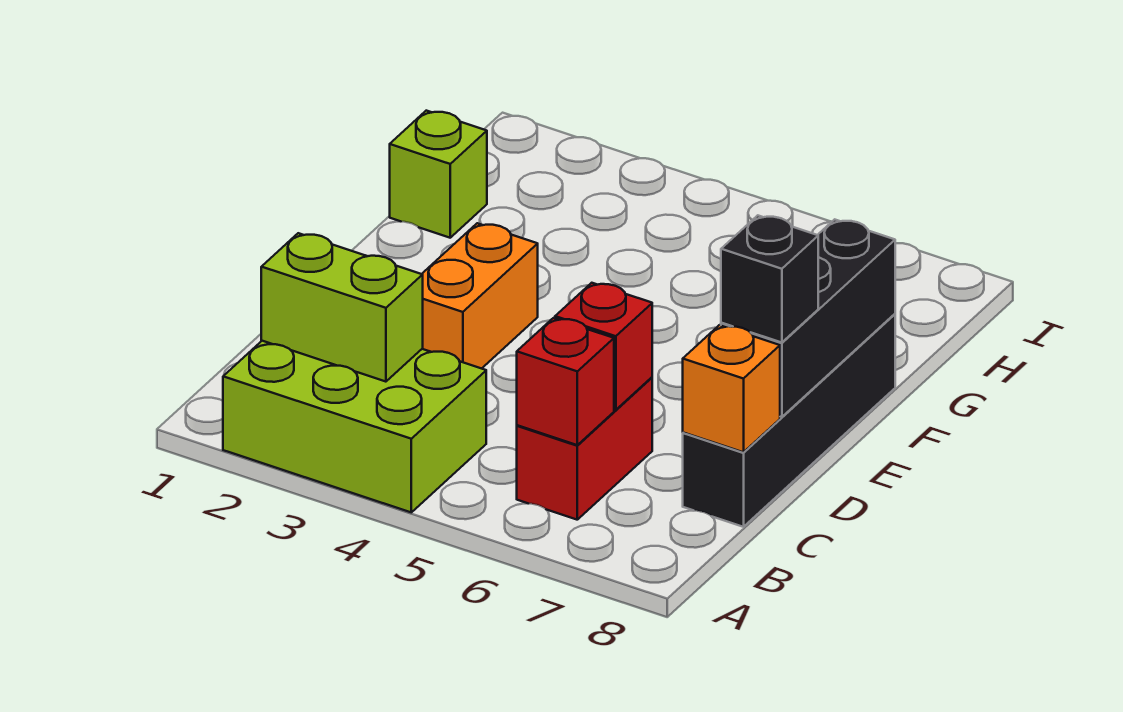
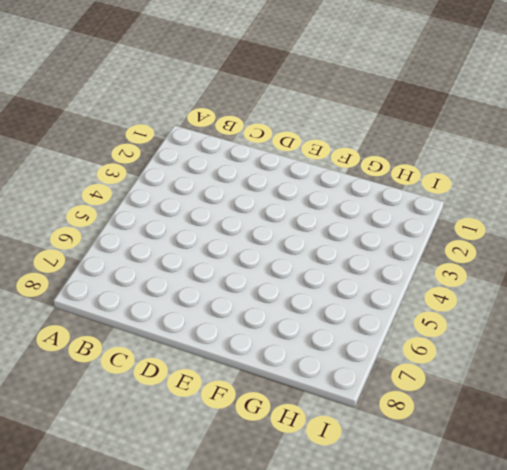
none -> lime 2x3 brick [223,341,486,512]
none -> red 1x2 brick [517,377,652,520]

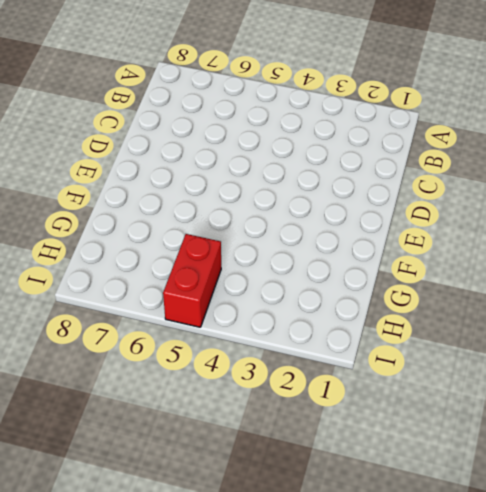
red 1x2 brick [163,234,221,327] -> red 1x2 brick moved to [517,377,652,520]
none -> lime 2x3 brick [223,341,486,512]
none -> black 1x4 brick [683,314,895,527]

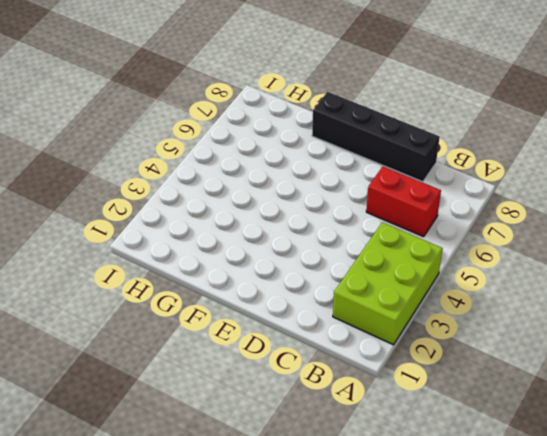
none -> orange 1x2 brick [422,223,538,369]
none -> lime 1x1 brick [390,111,487,238]

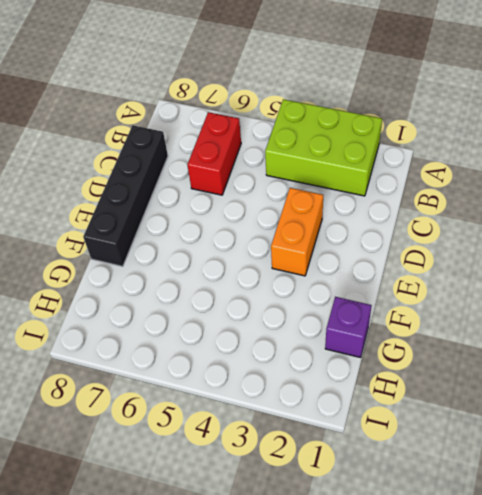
purple 1x1 brick [325,297,372,357] -> lime 1x1 brick [390,111,487,238]
none -> lime 1x2 brick [261,233,423,382]
none -> red 1x1 brick [517,318,614,445]

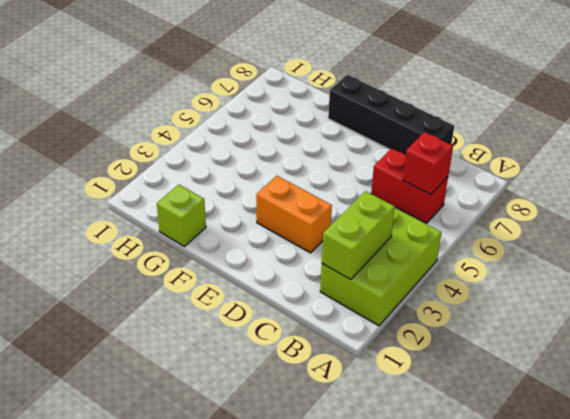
none -> red 1x1 brick [555,283,652,410]
none -> orange 1x1 brick [683,325,780,452]

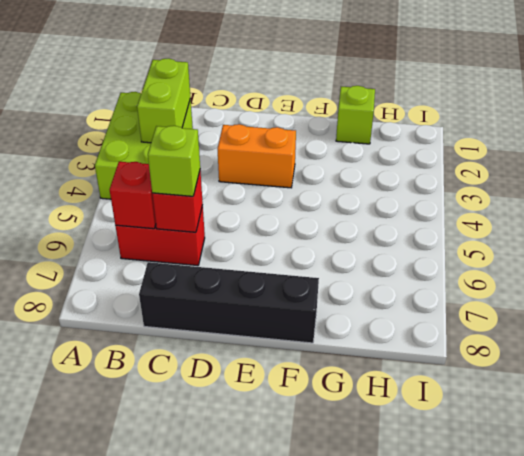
lime 1x1 brick [148,126,200,196] -> none
none -> orange 1x1 brick [683,325,780,452]
none -> black 1x3 brick [721,219,895,417]

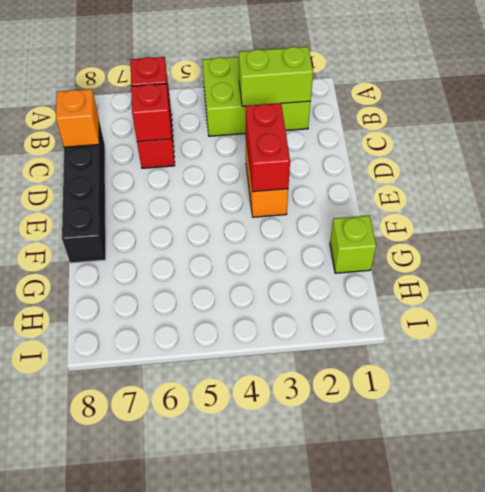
red 1x2 brick [246,103,290,192] -> none
none -> black 1x3 brick [721,219,895,417]
none -> black 1x1 brick [721,215,818,343]

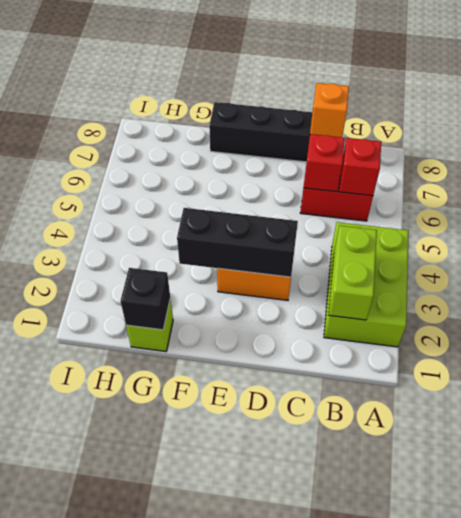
black 1x3 brick [177,208,298,277] -> black 1x3 brick moved to [721,219,895,417]
black 1x1 brick [121,268,170,330] -> black 1x1 brick moved to [721,215,818,343]

